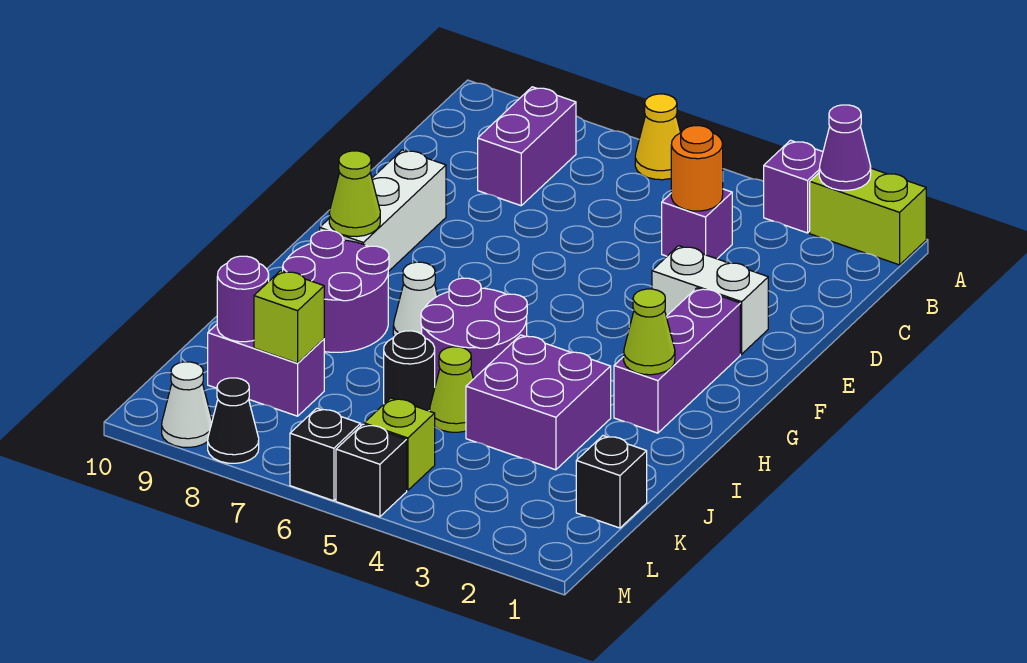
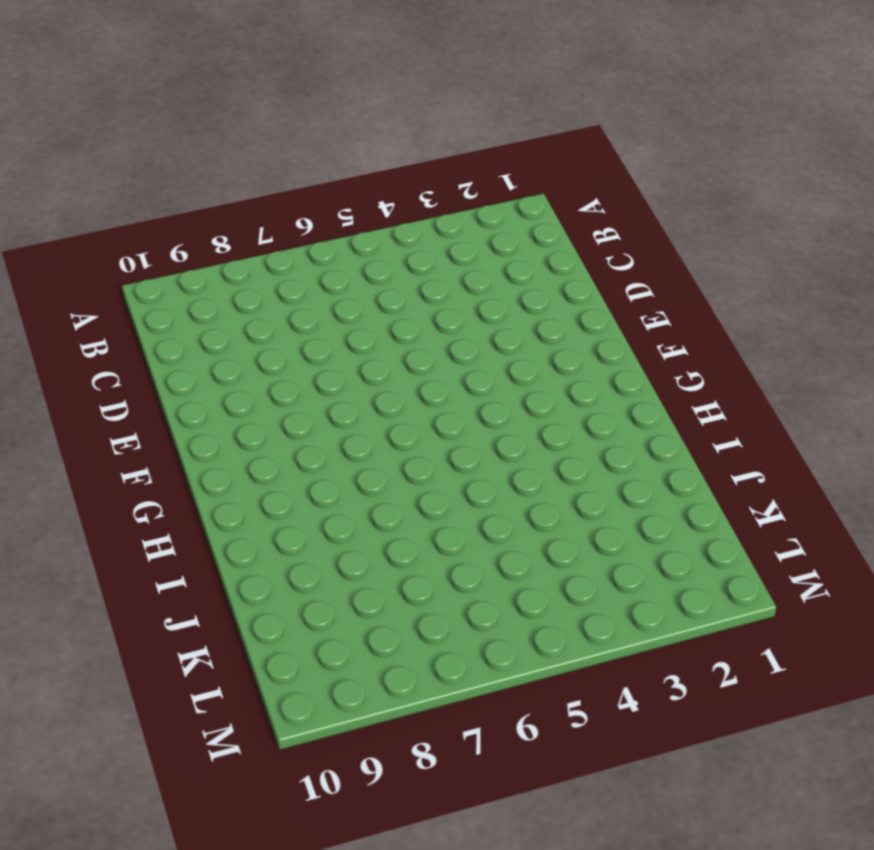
none -> lime 1x2 brick [810,168,926,265]
none -> purple 1x1 brick [764,140,823,233]
none -> yellow 1x1 cone [635,94,681,180]

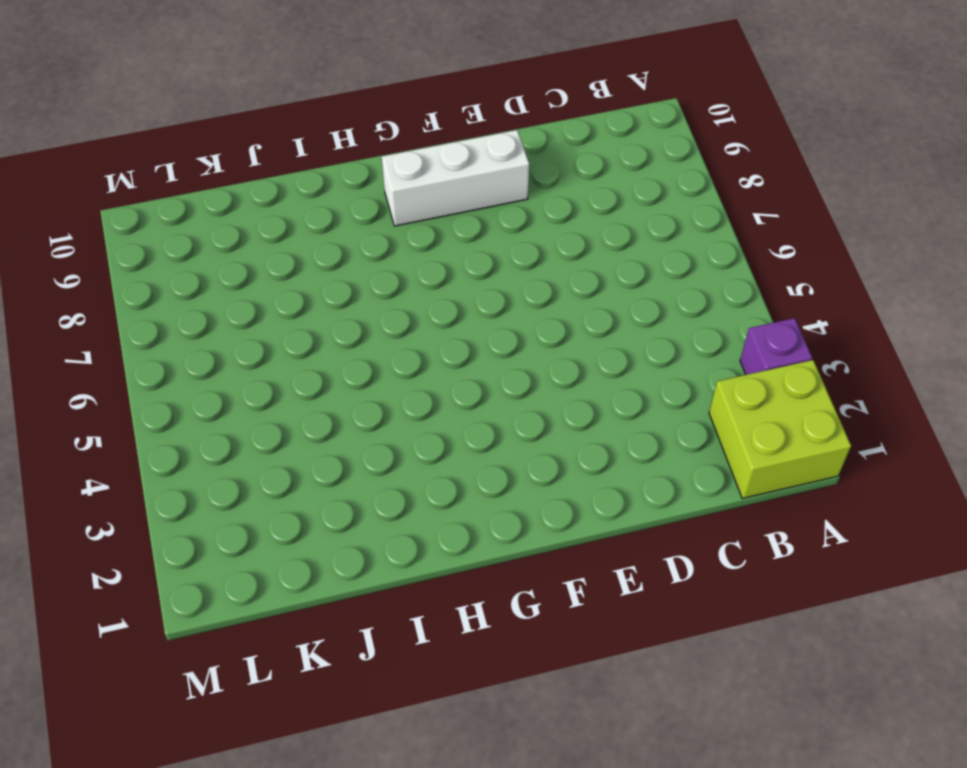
lime 2x2 brick [709,360,851,498] -> lime 1x2 brick [810,168,926,265]
none -> yellow 1x1 cone [635,94,681,180]
none -> purple 1x2 brick [478,87,576,206]
none -> purple 1x1 brick [662,189,732,259]

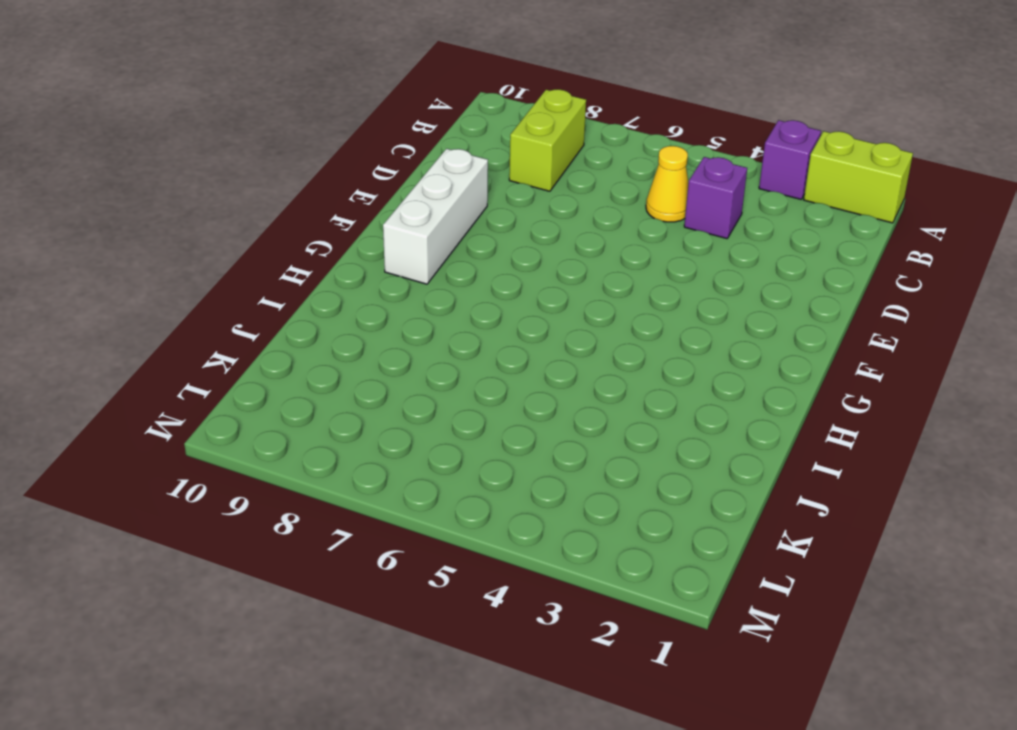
lime 1x2 brick [509,89,586,191] -> purple 1x2 brick [478,87,576,206]
yellow 1x1 cone [646,146,689,222] -> yellow 1x1 cone moved to [635,94,681,180]
none -> white 1x2 brick [652,246,768,354]
none -> purple 1x3 brick [614,288,740,433]
none -> purple 2x2 round brick [421,278,527,385]

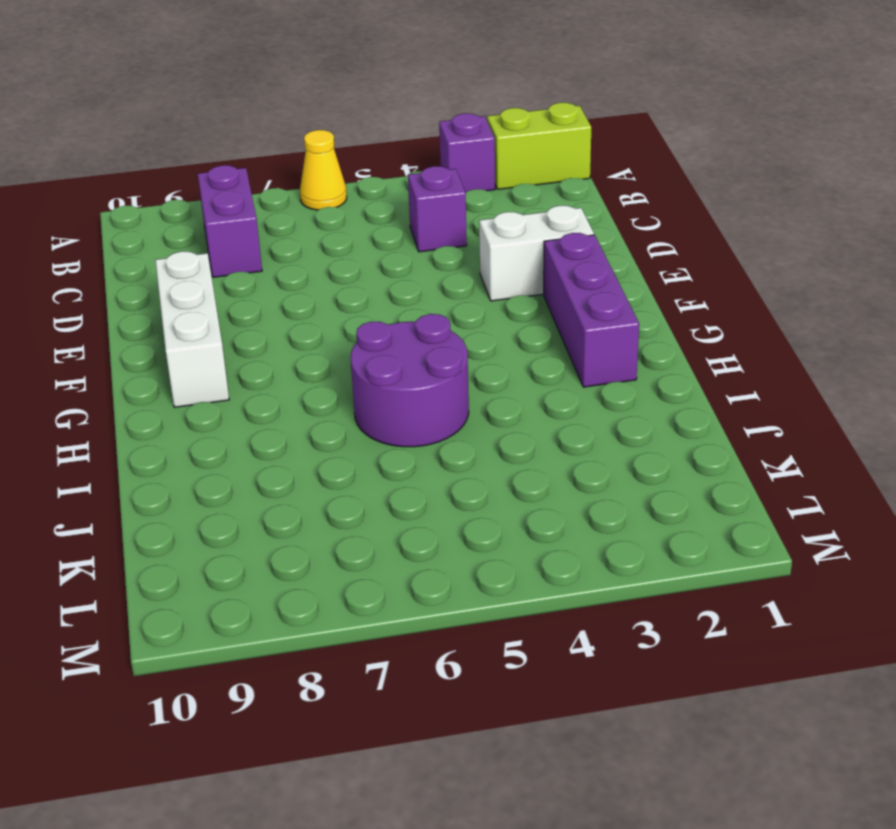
none -> white 1x1 cone [393,262,437,336]
none -> purple 2x2 round brick [283,230,389,352]
none -> purple 2x2 brick [466,335,611,470]

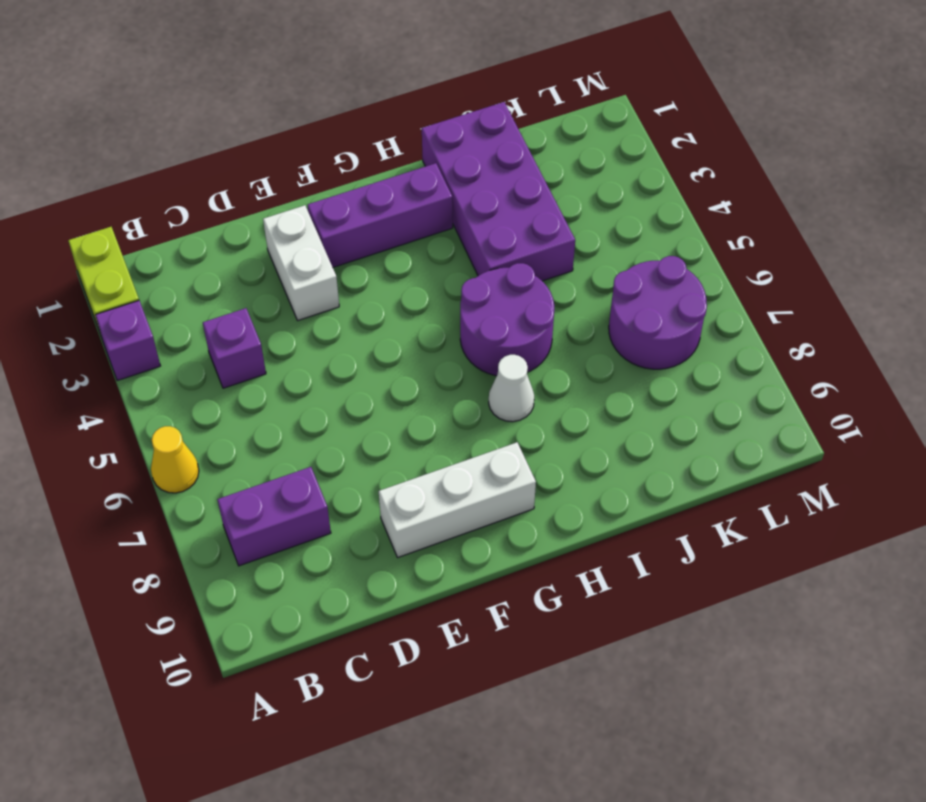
purple 2x4 brick [422,102,575,281] -> purple 2x2 brick [466,335,611,470]
purple 2x2 round brick [609,256,707,369] -> purple 2x2 round brick moved to [283,230,389,352]
none -> lime 1x1 cone [430,347,473,432]
none -> black 1x1 round brick [384,331,435,411]
none -> black 1x1 brick [576,436,647,528]

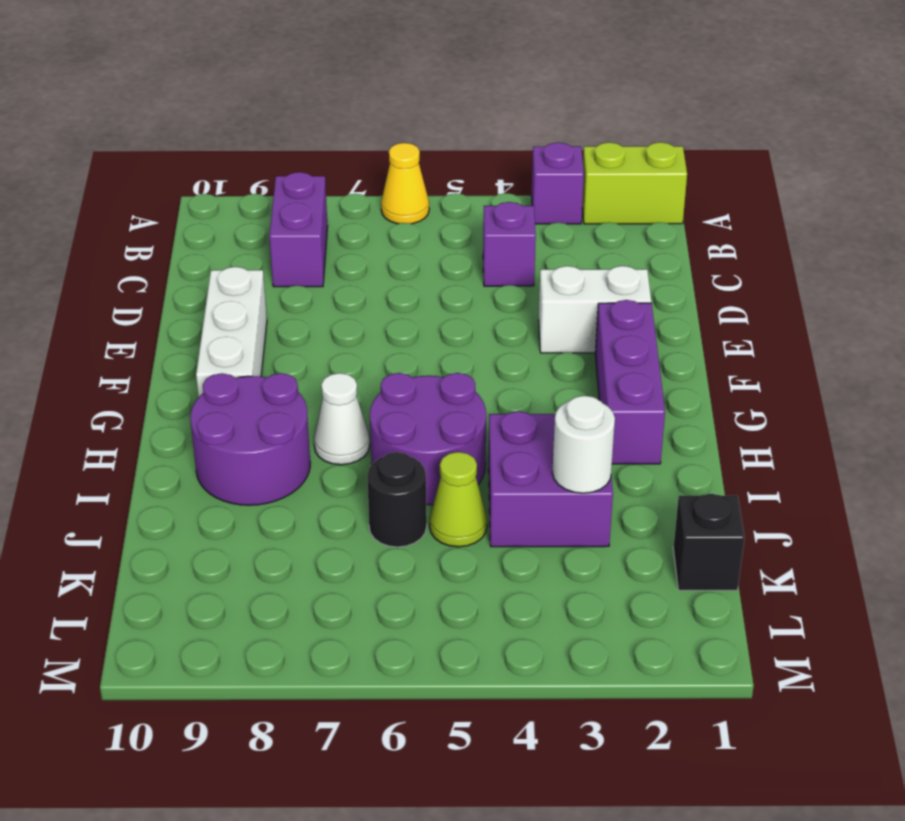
white 1x1 round brick [552,396,615,493] -> none
none -> purple 1x2 brick [208,324,324,416]
none -> lime 1x1 brick [364,398,435,490]
none -> black 1x1 brick [336,424,407,517]

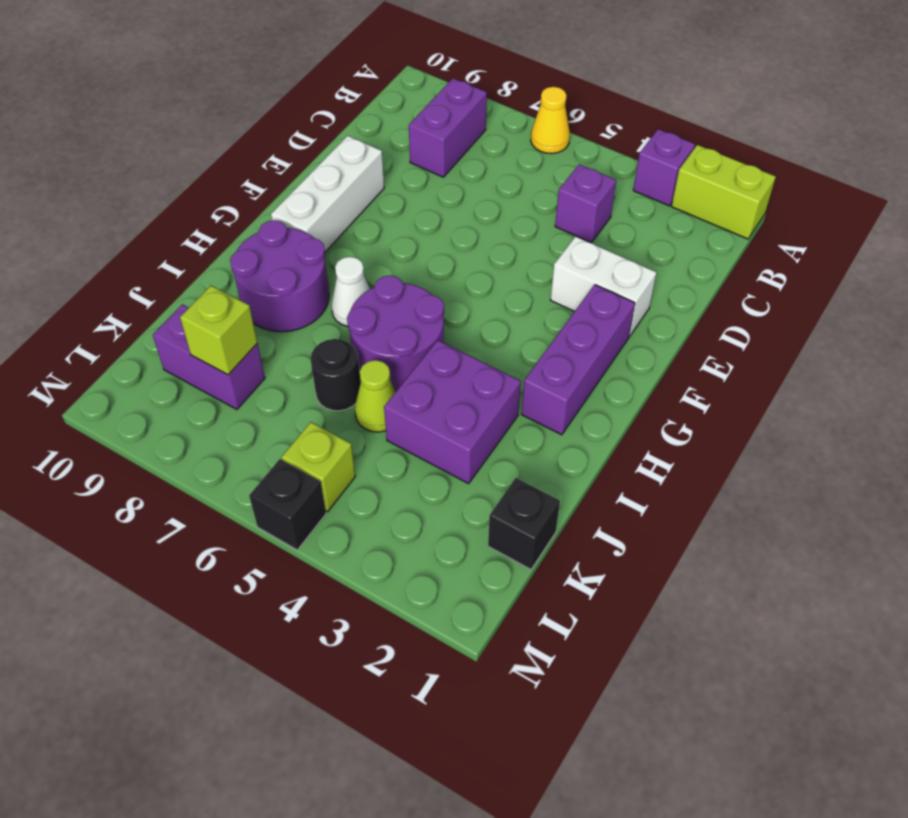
none -> black 1x1 brick [290,408,361,501]
none -> black 1x1 cone [208,378,259,463]
none -> white 1x1 cone [162,362,212,447]

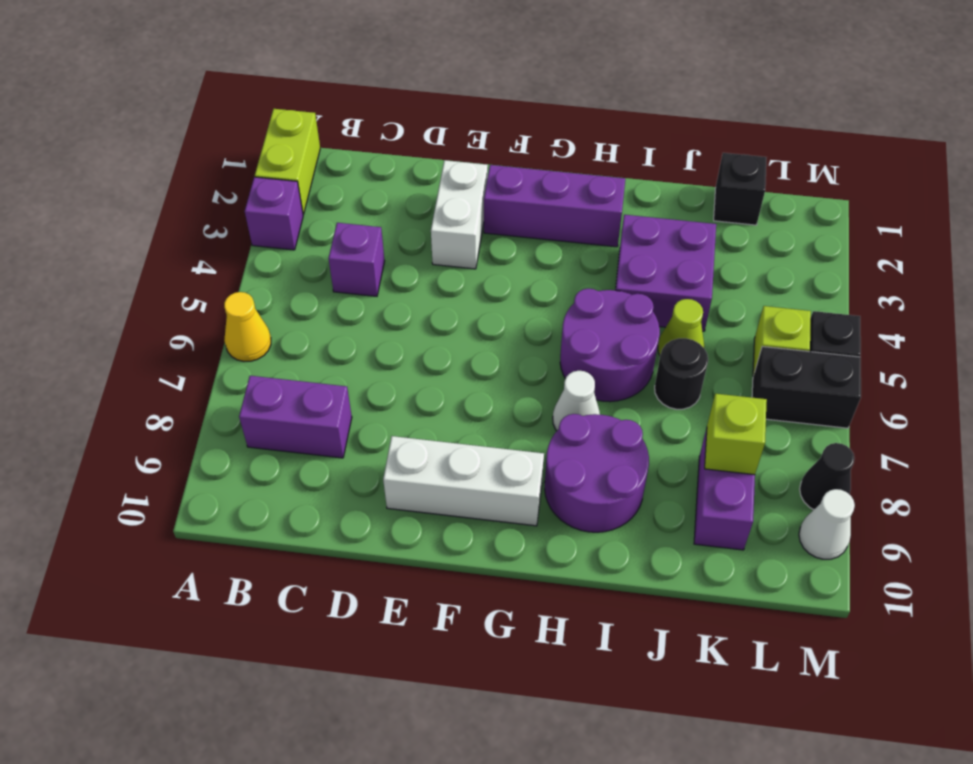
black 1x2 brick [752,347,861,428] -> black 1x1 brick [290,408,361,501]
none -> purple 1x1 cone [819,105,871,190]
none -> orange 1x1 round brick [671,126,723,211]
none -> lime 1x1 cone [329,151,380,237]

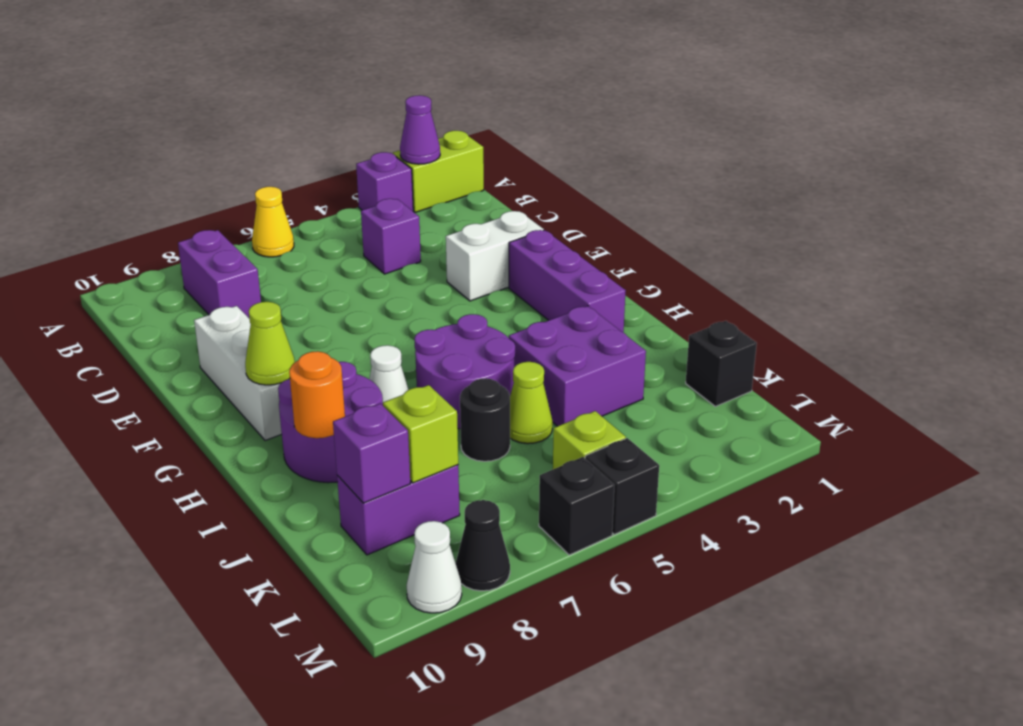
orange 1x1 round brick [289,351,345,438] -> orange 1x1 round brick moved to [671,126,723,211]
purple 1x1 brick [333,403,410,503] -> purple 1x1 round brick [217,256,269,342]
none -> lime 1x1 cone [624,289,675,375]

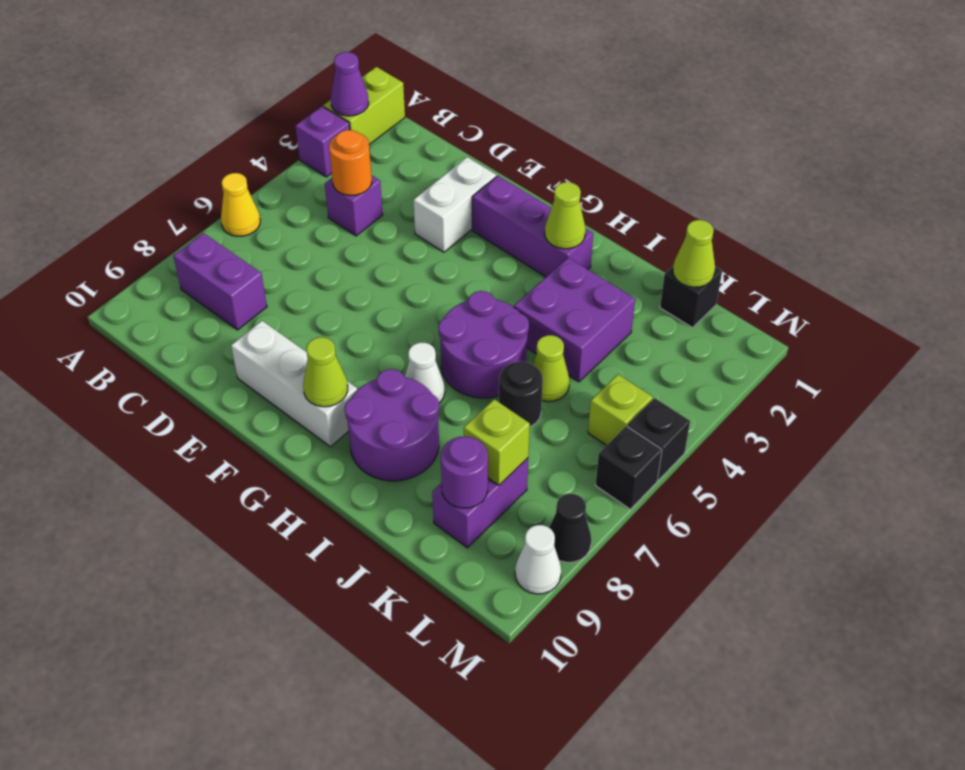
lime 1x1 cone [673,220,715,287] -> none

